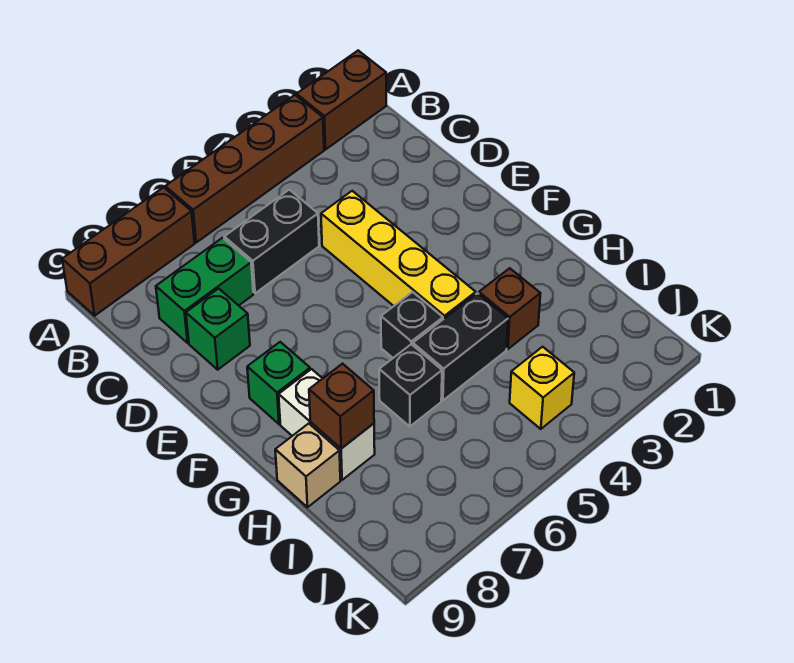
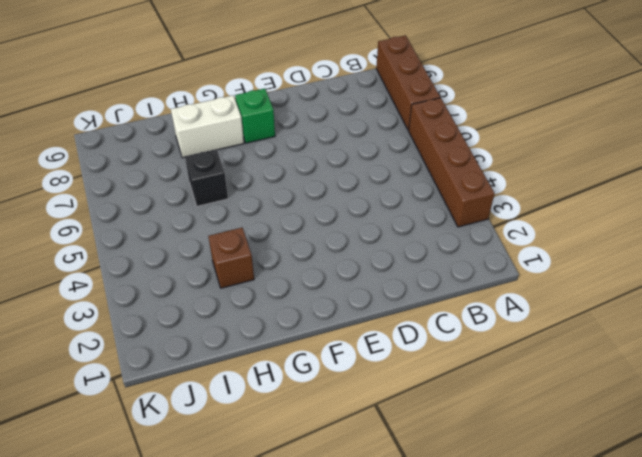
none -> brown 1x2 brick [297,51,386,149]
none -> black 1x2 brick [224,190,319,293]
none -> green 1x2 brick [156,238,253,343]

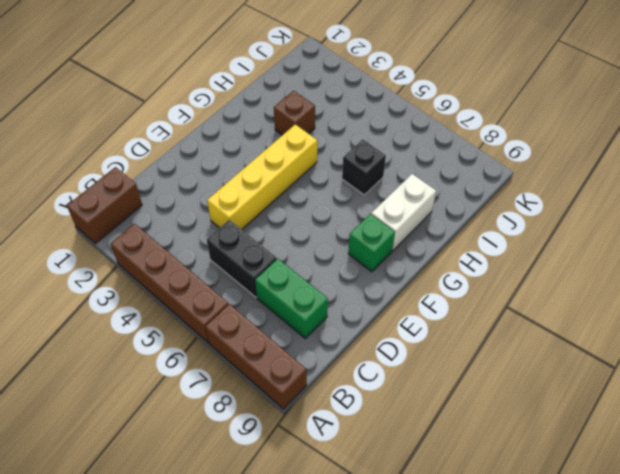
brown 1x2 brick [67,167,142,244] -> brown 1x2 brick turned to [297,51,386,149]
none -> green 1x1 brick [186,288,250,370]
none -> black 1x1 brick [381,292,443,358]
none -> black 1x2 brick [413,293,508,400]

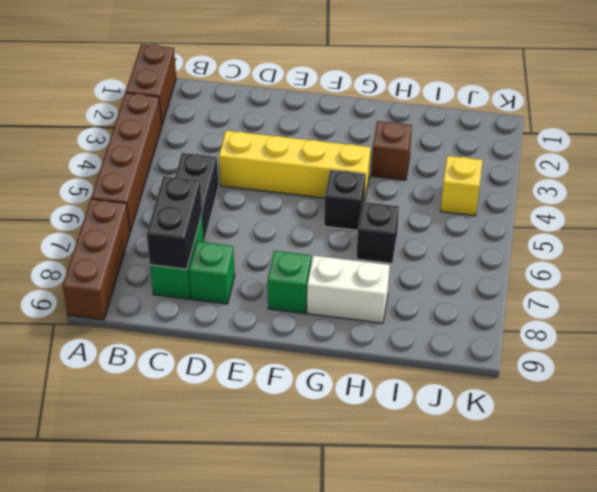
black 1x2 brick [147,176,202,269] -> black 1x2 brick moved to [413,293,508,400]
none -> tan 1x1 brick [275,424,340,507]
none -> brown 1x1 brick [309,364,374,448]

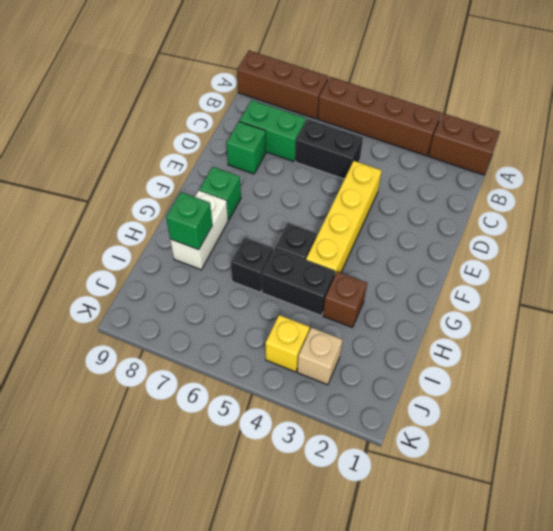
green 1x1 brick [166,192,212,250] -> brown 1x1 brick [309,364,374,448]
tan 1x1 brick [297,328,342,385] -> tan 1x1 brick moved to [275,424,340,507]

